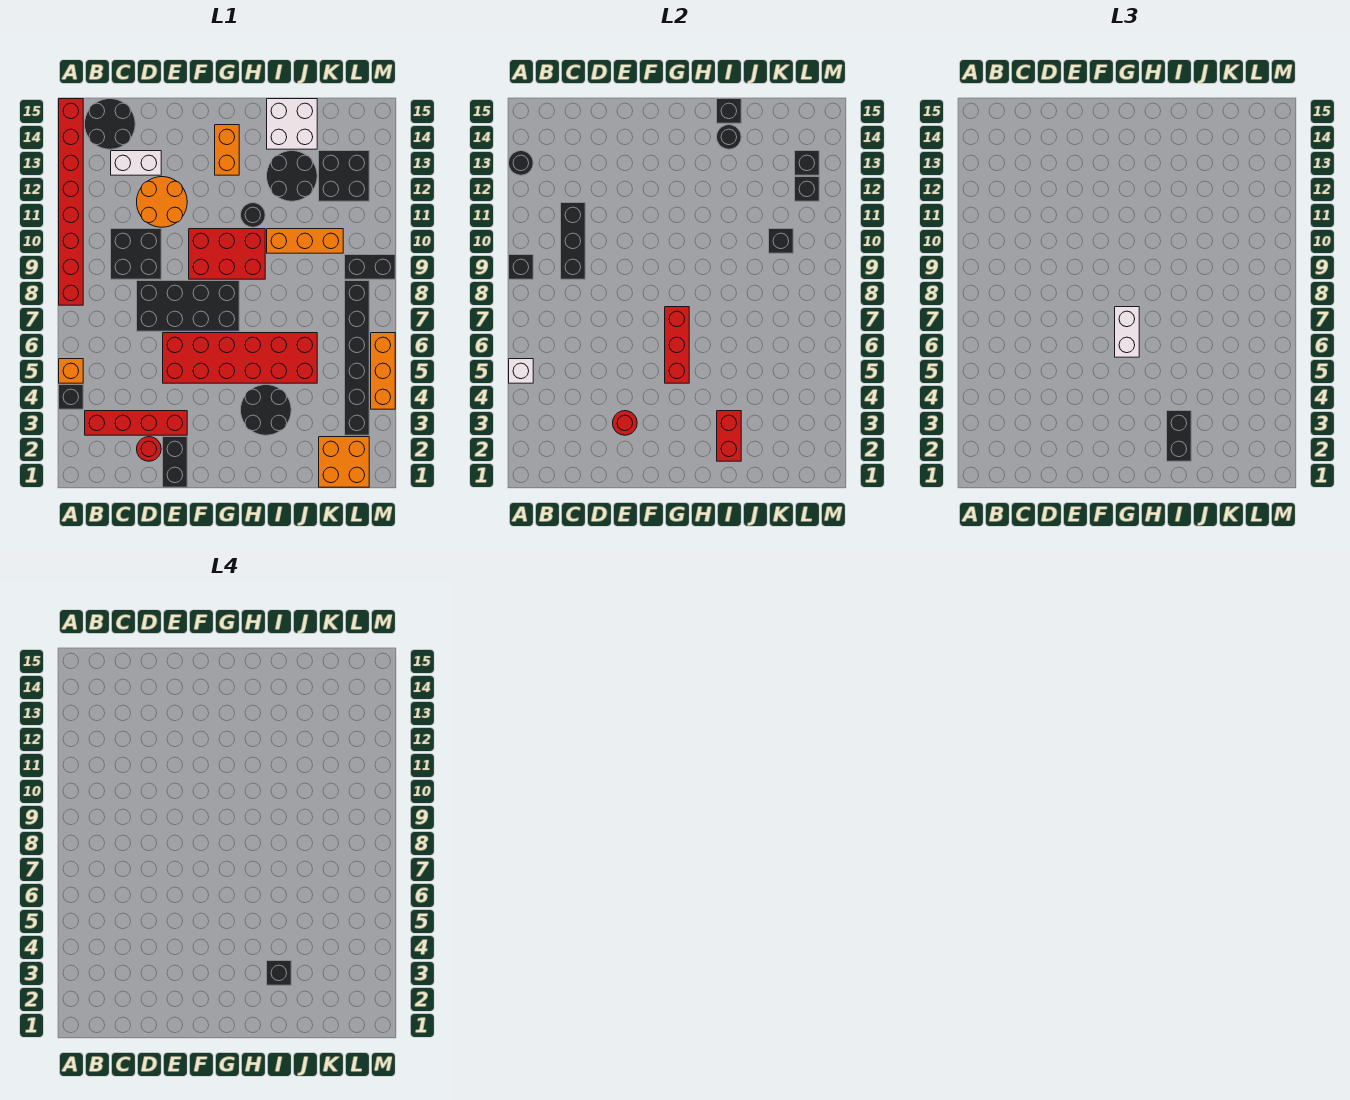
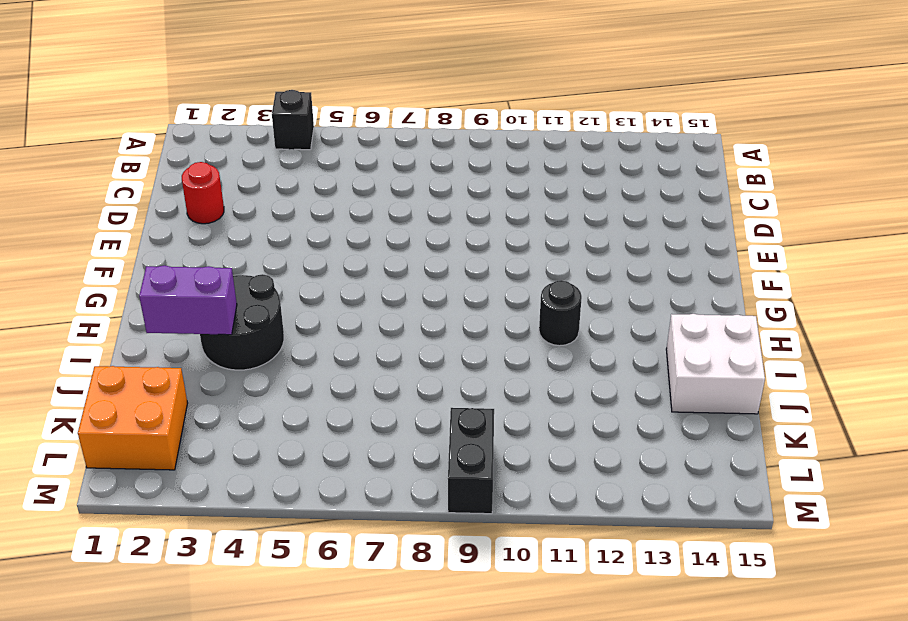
purple 1x2 brick [139,265,237,335] -> red 1x2 brick [717,411,741,461]
none -> orange 1x1 brick [59,359,83,383]
none -> red 1x8 brick [59,99,83,305]
none -> red 1x4 brick [85,411,187,435]
none -> black 2x2 round brick [85,99,135,149]

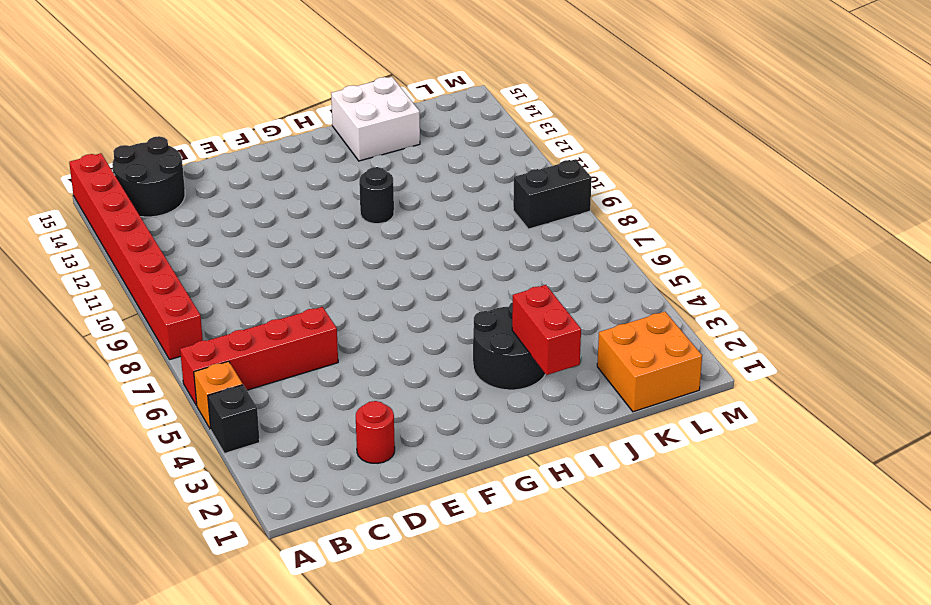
red 1x4 brick [180,307,338,405] -> red 1x4 brick moved to [85,411,187,435]
none -> black 2x2 brick [111,229,161,279]
none -> white 1x2 brick [111,151,161,175]
none -> black 2x4 brick [137,281,239,331]
none -> orange 2x2 round brick [137,177,187,227]

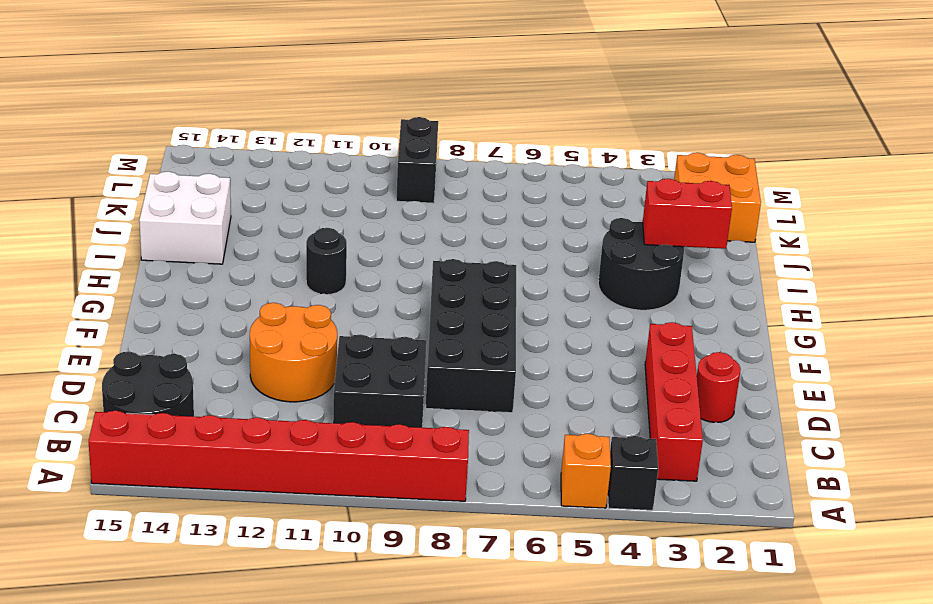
none -> white 1x2 brick [111,151,161,175]
none -> black 1x2 brick [163,437,187,487]
none -> red 2x6 brick [163,333,317,383]
none -> red 2x3 brick [189,229,265,279]

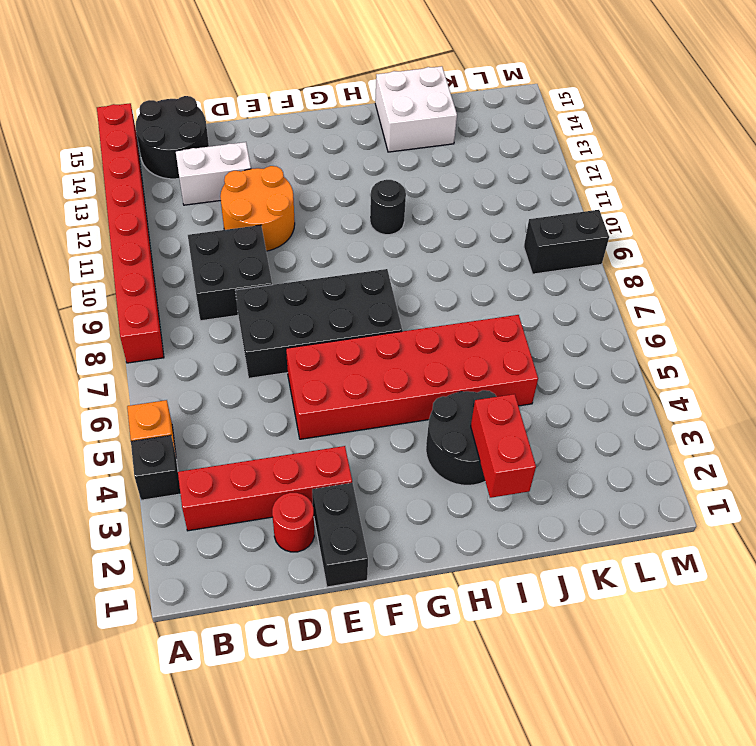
none -> red 2x3 brick [189,229,265,279]
none -> orange 1x2 brick [215,125,239,175]
none -> orange 1x3 brick [267,229,343,253]
none -> black 2x2 round brick [267,151,317,201]

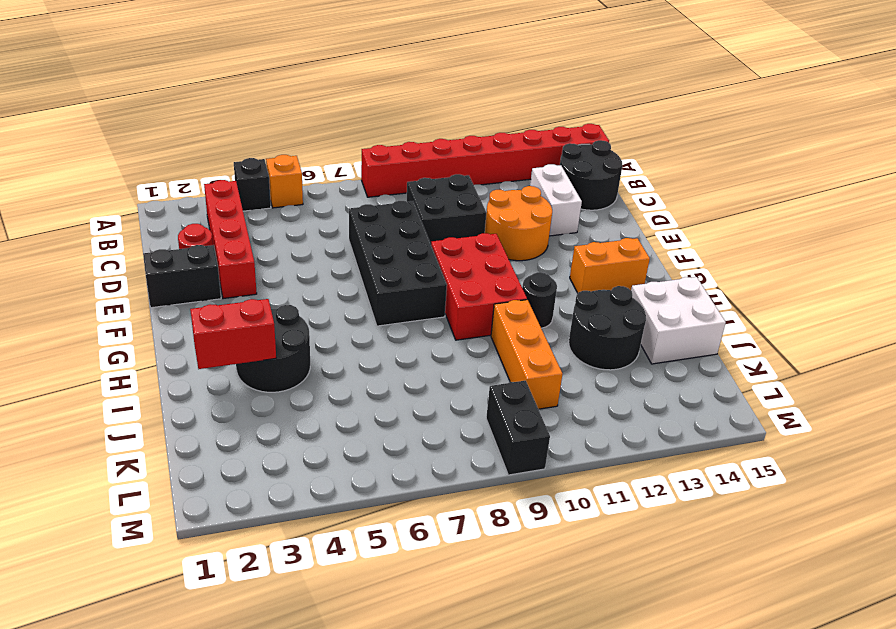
none -> red 2x6 brick [163,333,317,383]
none -> orange 2x2 brick [319,437,369,487]
none -> black 2x2 brick [319,151,369,201]
none -> black 1x6 brick [345,281,369,435]

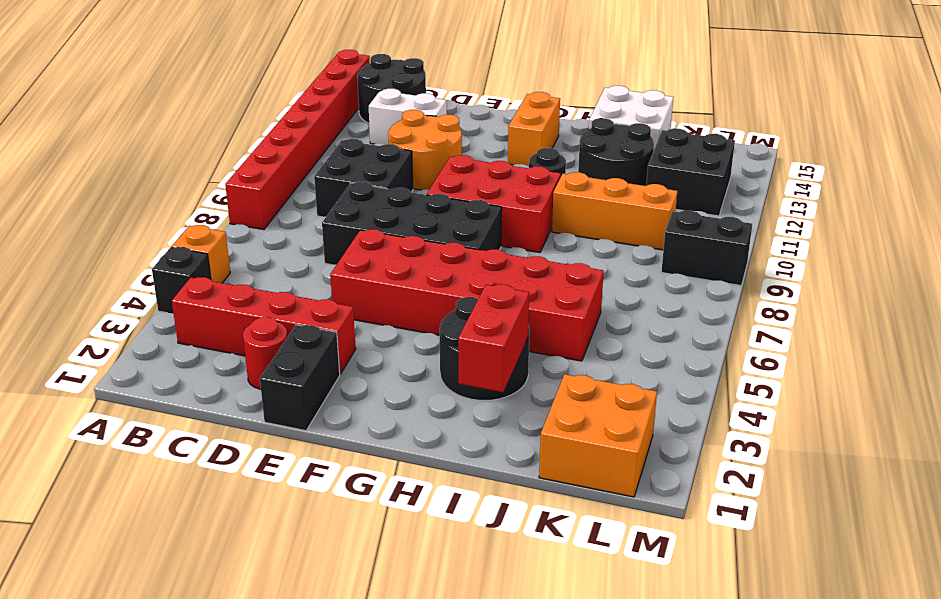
none -> black 1x6 brick [345,281,369,435]
none -> orange 1x3 brick [371,333,395,409]
none -> white 1x1 brick [509,359,533,383]
none -> black 1x1 brick [509,255,533,279]

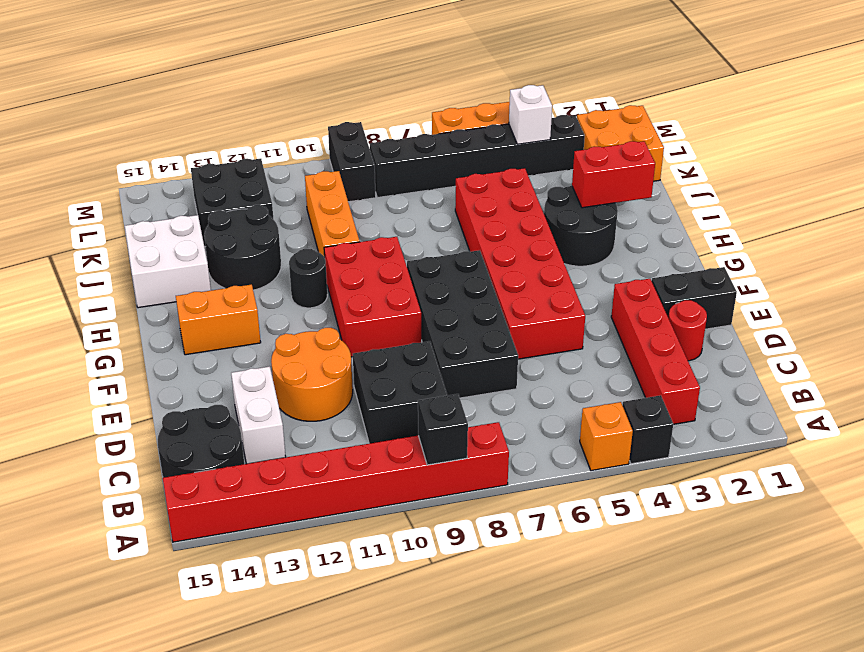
white 1x1 brick [509,85,552,144] -> white 1x1 brick moved to [509,359,533,383]
none -> black 1x1 round brick [509,151,533,175]
none -> black 1x3 brick [561,203,585,279]
none -> red 1x1 round brick [613,411,637,435]
none -> red 1x3 brick [665,307,689,383]

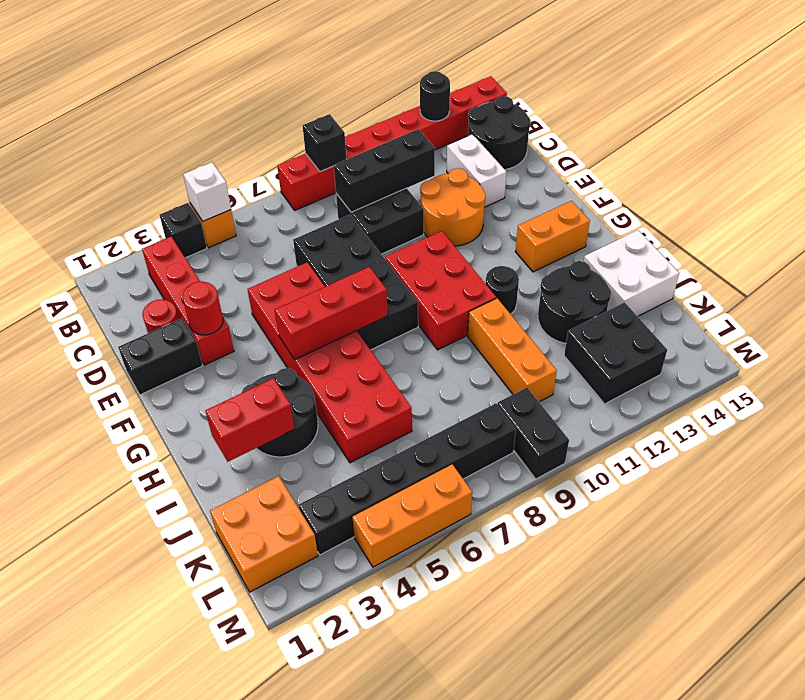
none -> black 1x1 round brick [717,125,741,149]
none -> black 1x1 brick [717,99,741,123]
none -> black 1x1 brick [769,229,793,253]
none -> black 1x1 brick [795,177,819,201]

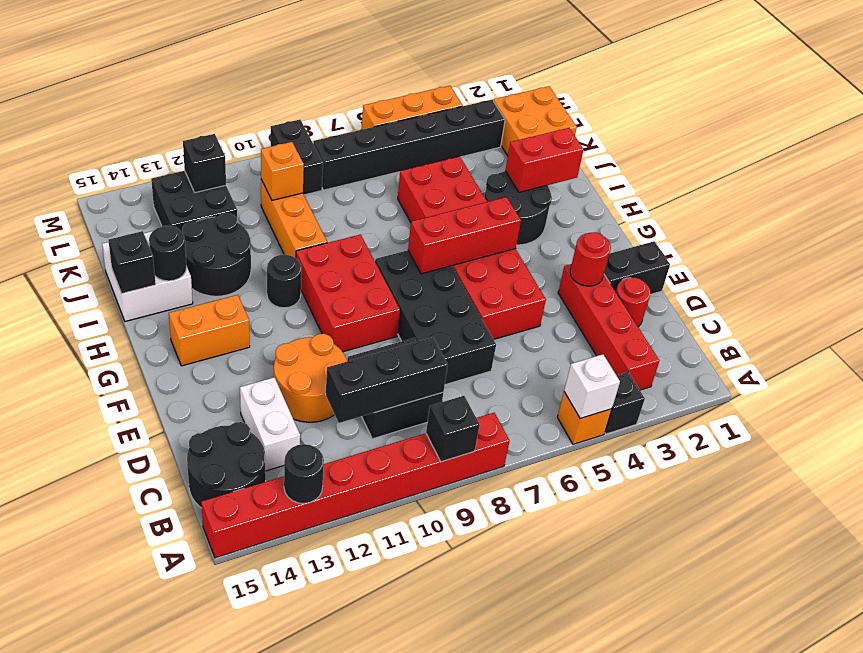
orange 1x1 brick [261,142,304,200] -> black 1x1 brick [769,229,793,253]
none -> black 1x1 brick [795,151,819,175]
none -> white 1x2 brick [1115,307,1139,357]
none -> black 1x2 brick [1167,411,1191,461]
none -> black 1x1 brick [267,961,291,985]

